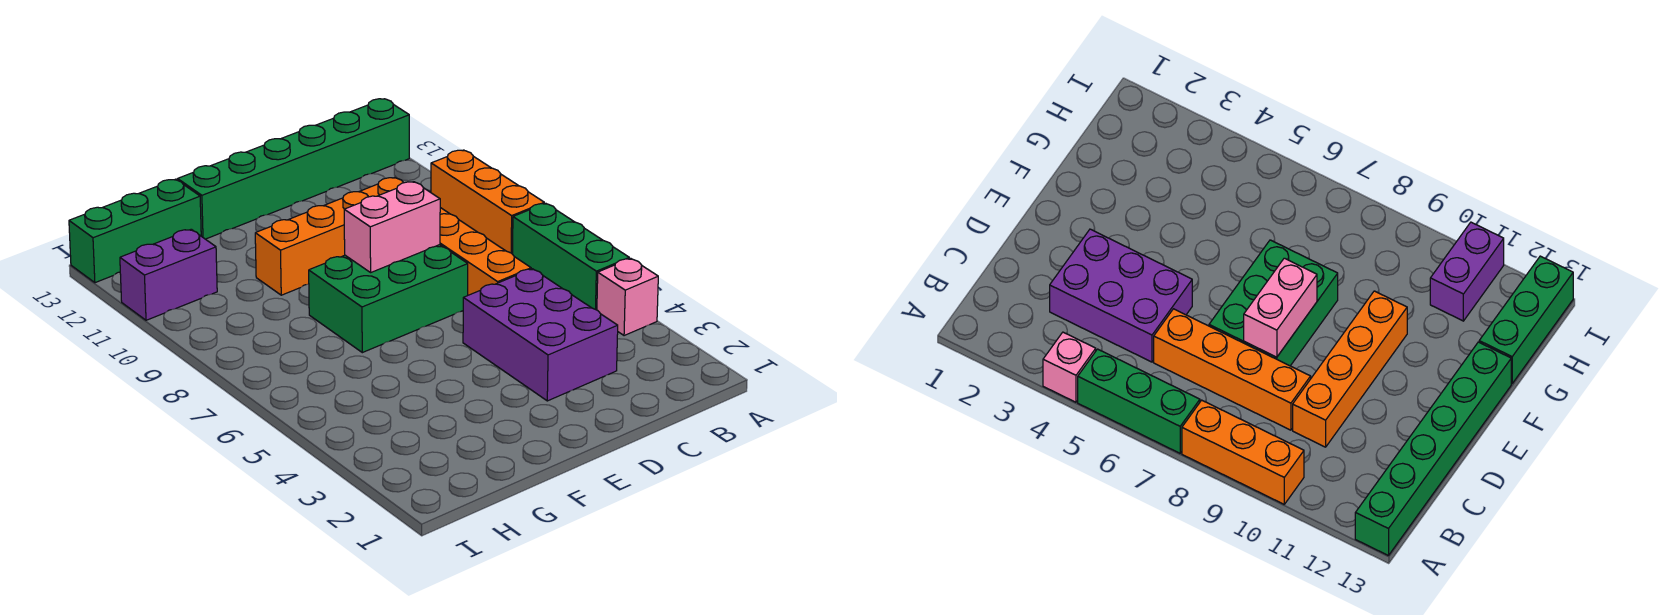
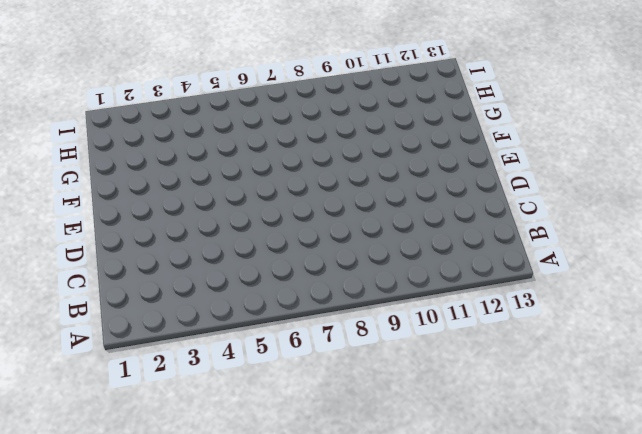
none -> pink 1x1 brick [597,258,658,336]
none -> green 1x3 brick [513,203,629,310]

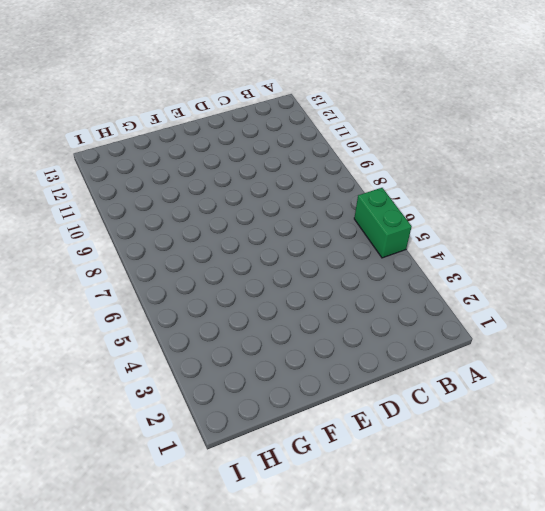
green 1x2 brick [354,188,412,258] -> green 1x3 brick [513,203,629,310]
none -> pink 1x1 brick [597,258,658,336]
none -> orange 1x3 brick [431,150,544,254]

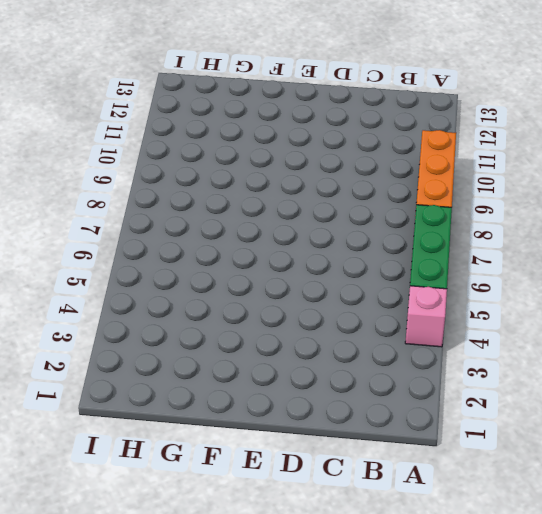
none -> green 1x6 brick [178,99,409,239]
none -> purple 2x3 brick [463,269,618,401]

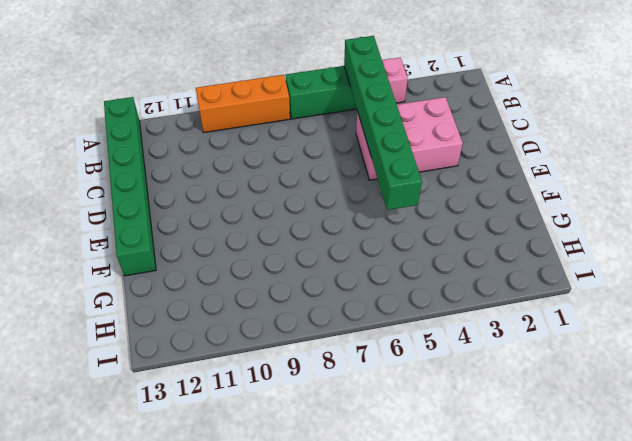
green 1x6 brick [344,36,422,210] -> none
pink 2x3 brick [356,97,463,180] -> purple 2x3 brick [463,269,618,401]
none -> orange 1x4 brick [440,208,531,295]
none -> orange 1x4 brick [255,177,403,295]

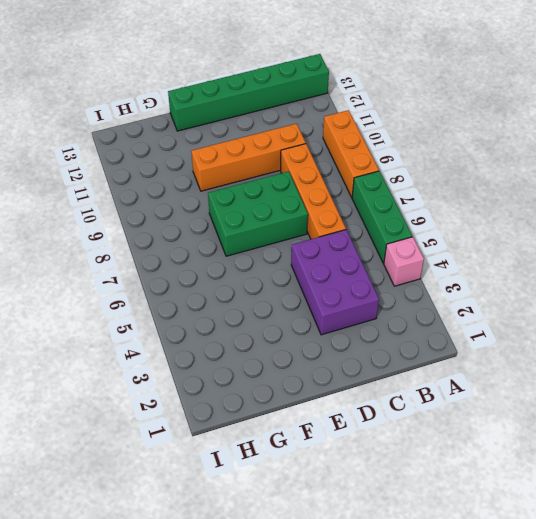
none -> green 1x3 brick [69,179,201,283]
none -> purple 1x2 brick [120,229,217,320]

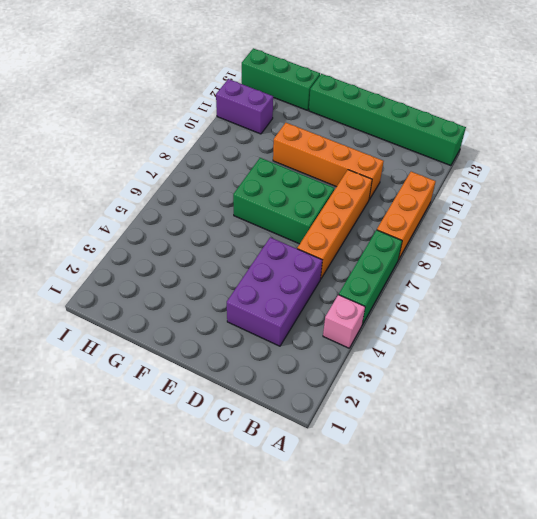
none -> pink 1x2 brick [344,182,440,272]

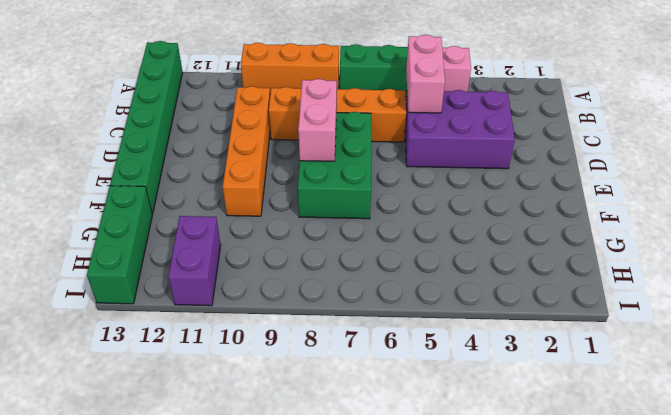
pink 1x2 brick [406,35,445,113] -> none

